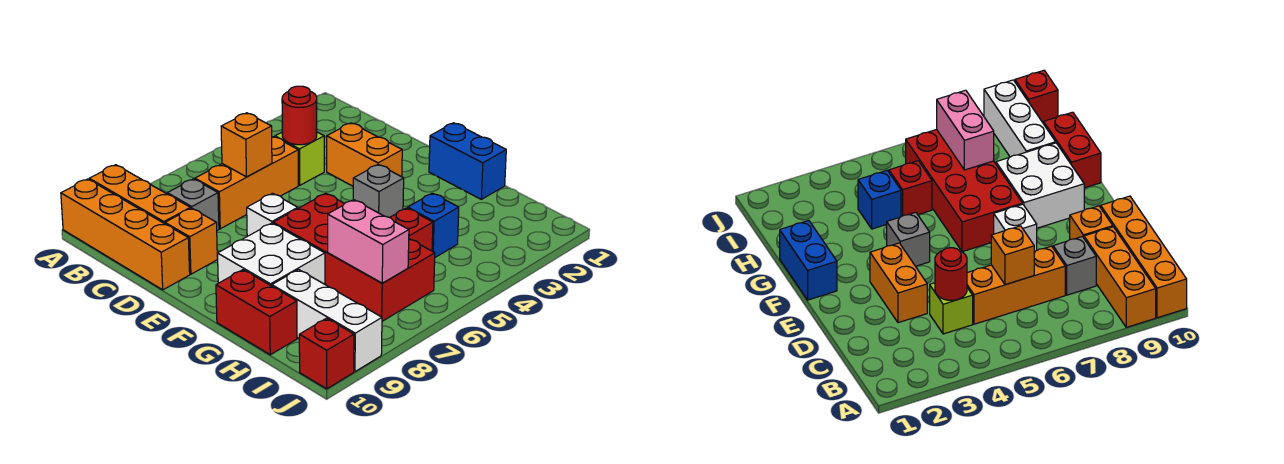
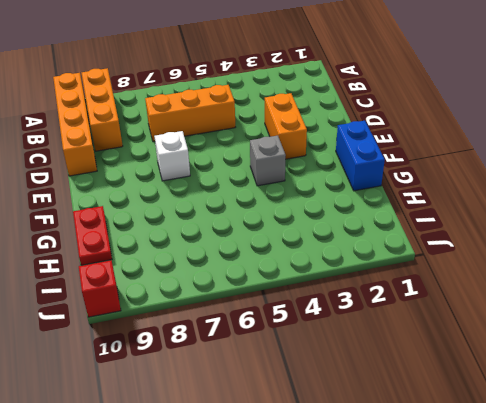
red 1x2 plate [73,206,112,265] -> red 1x2 brick [216,270,297,355]
none -> lime 1x1 brick [275,132,324,185]
none -> grey 1x1 brick [167,179,219,230]
none -> orange 1x1 brick [165,208,217,274]

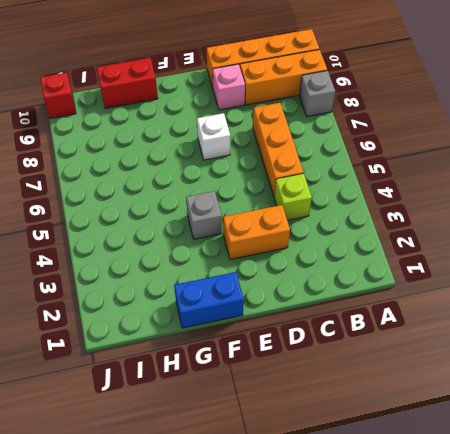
grey 1x1 brick [299,71,335,117] -> grey 1x1 brick moved to [167,179,219,230]
pink 1x1 brick [213,64,245,110] -> orange 1x1 brick [165,208,217,274]
none -> red 2x4 brick [273,193,435,321]
none -> white 2x2 brick [218,223,325,286]
none -> blue 1x1 brick [408,193,459,257]

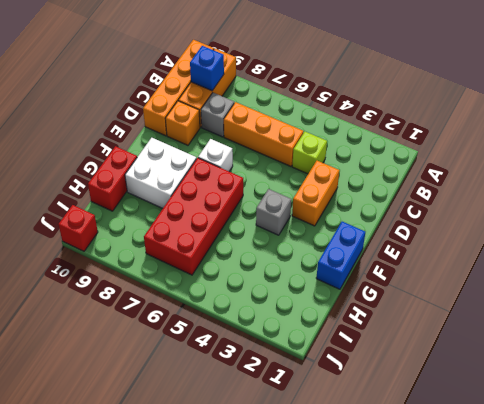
blue 1x1 brick [190,46,224,91] -> blue 1x1 brick moved to [408,193,459,257]
none -> red 1x1 brick [390,208,433,251]
none -> white 1x3 brick [272,270,382,372]
none -> red 1x1 round brick [282,86,317,145]

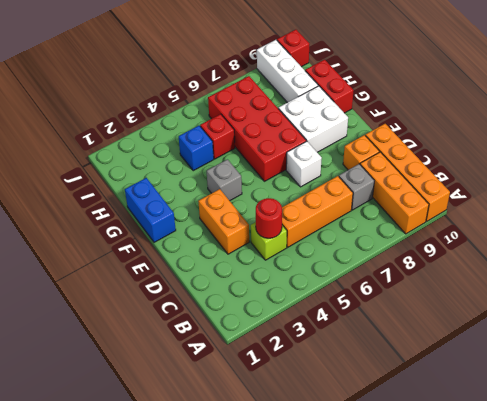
none -> orange 1x1 brick [221,113,272,177]
none -> pink 1x2 brick [328,200,409,283]

